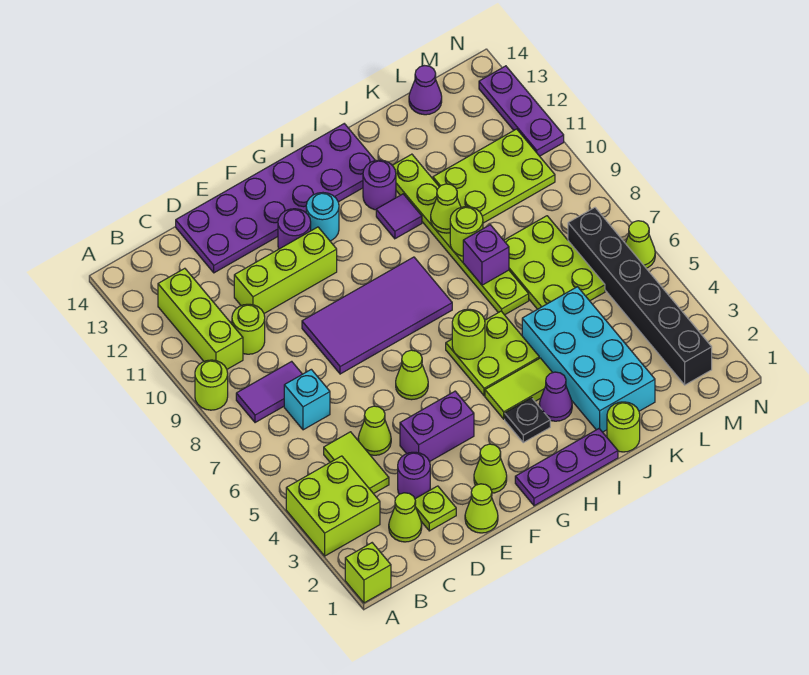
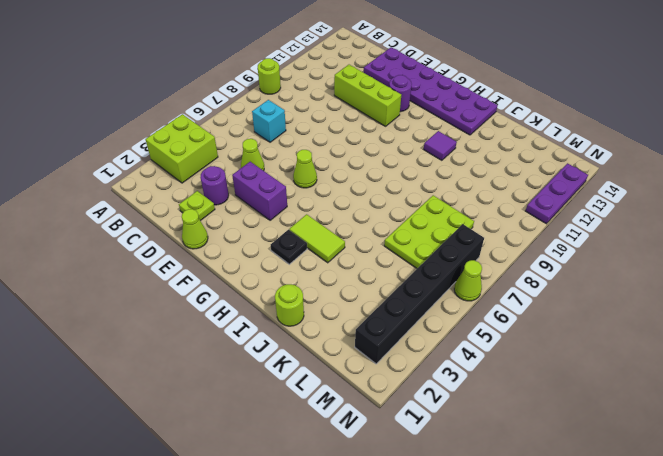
none -> lime 1x1 brick [345,543,391,603]
none -> purple 1x2 tile [236,361,302,423]
none -> lime 1x3 brick [158,268,243,369]
none -> lime 1x1 cone [389,493,422,542]

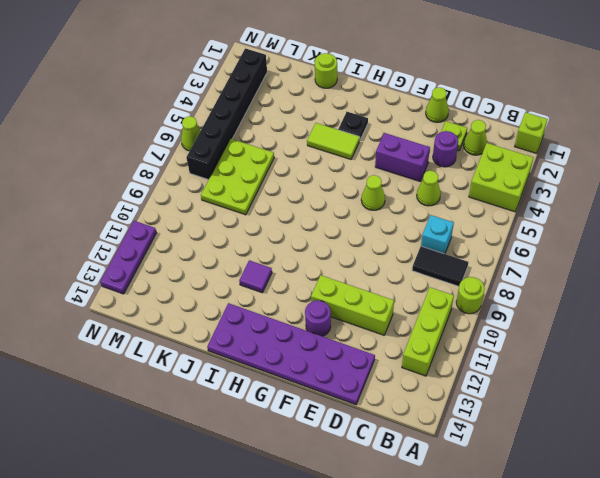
black 1x2 tile [412,246,468,286] -> purple 1x2 tile [236,361,302,423]
none -> lime 1x2 tile [324,432,389,494]
none -> lime 1x1 round brick [232,304,265,354]
none -> purple 2x4 tile [302,257,452,374]
none -> lime 1x1 cone [474,444,507,493]

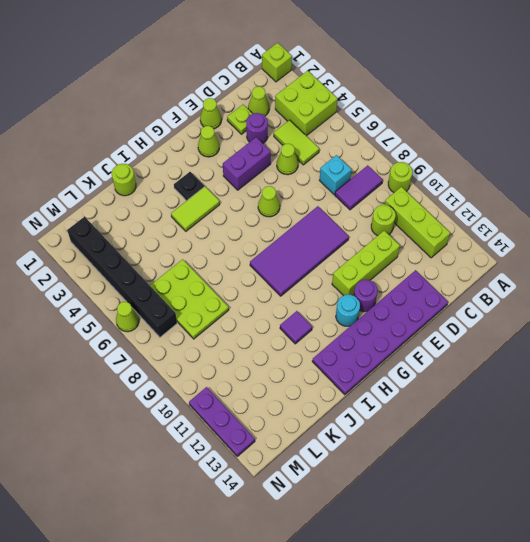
none -> purple 1x3 plate [515,429,618,506]
none -> lime 2x2 plate [446,311,539,396]
none -> purple 1x1 cone [539,372,572,421]
none -> purple 1x1 round brick [363,160,396,210]

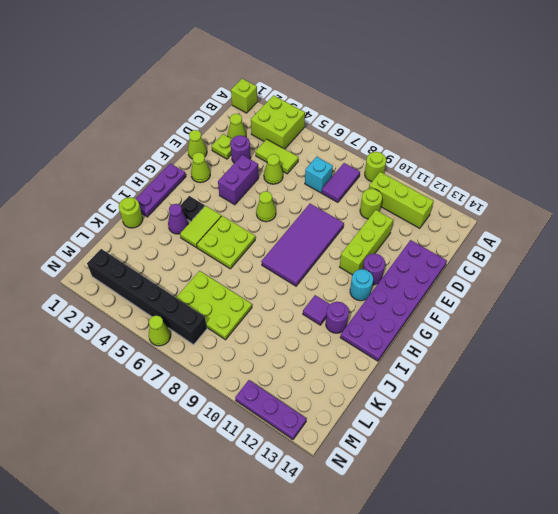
none -> cyan 2x4 brick [522,287,655,432]
none -> lime 1x6 plate [393,154,529,315]
none -> lime 2x3 plate [433,129,555,223]
none -> purple 1x1 cone [409,66,442,115]

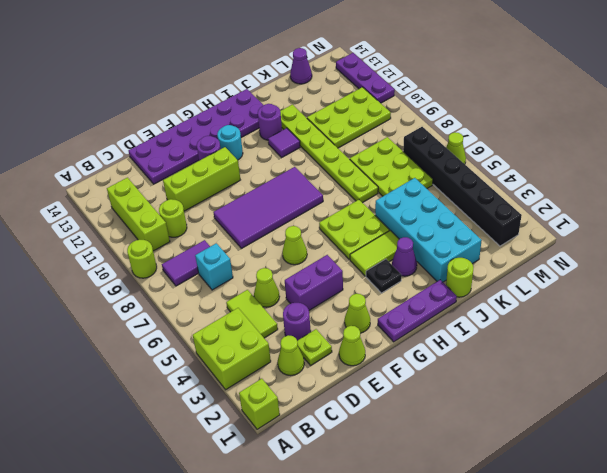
none -> lime 1x1 round brick [452,309,485,359]
none -> purple 1x1 brick [463,225,509,285]
none -> lime 1x1 round brick [450,207,483,256]
none -> lime 1x1 cone [431,184,461,233]

